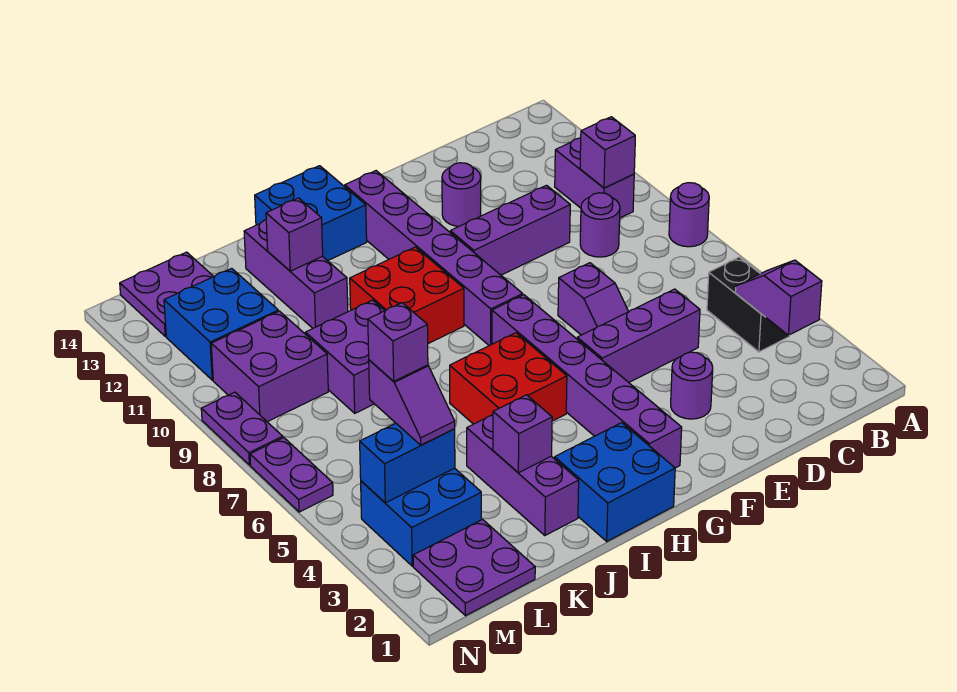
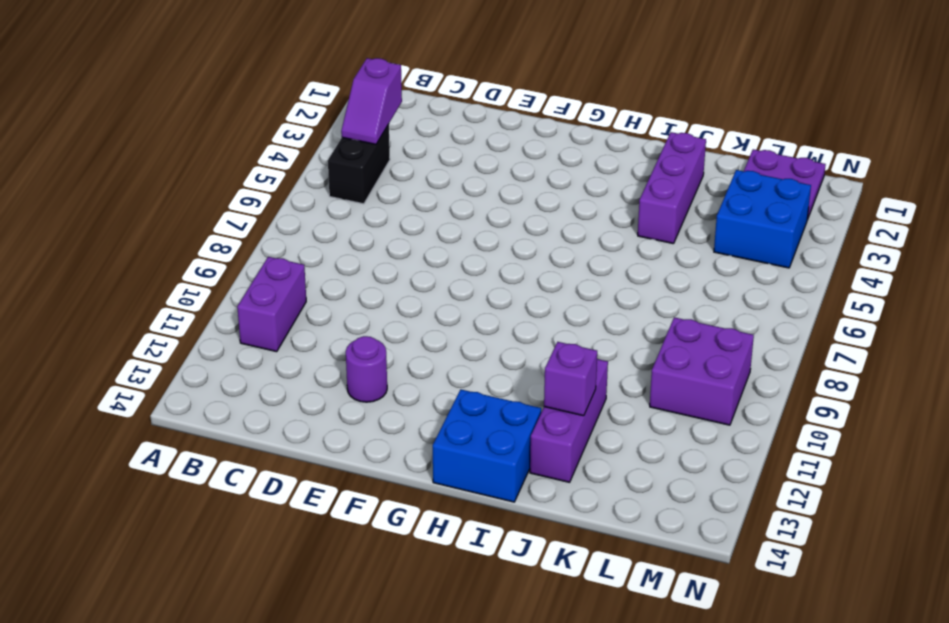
none -> purple 1x1 round brick [669,183,709,247]
none -> purple 1x1 round brick [580,193,620,257]
none -> purple 1x3 brick [577,289,700,382]
none -> purple 1x3 brick [450,185,570,275]

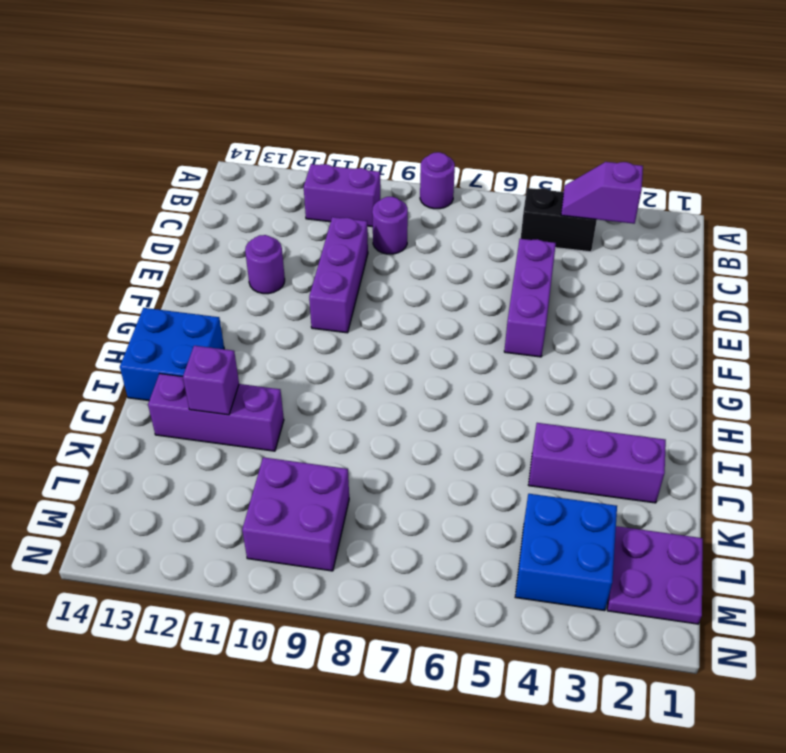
none -> purple 1x1 round brick [671,352,713,419]
none -> purple 1x2 slope [558,263,629,335]
none -> purple 1x6 brick [492,295,682,468]
none -> purple 1x6 brick [345,171,523,346]

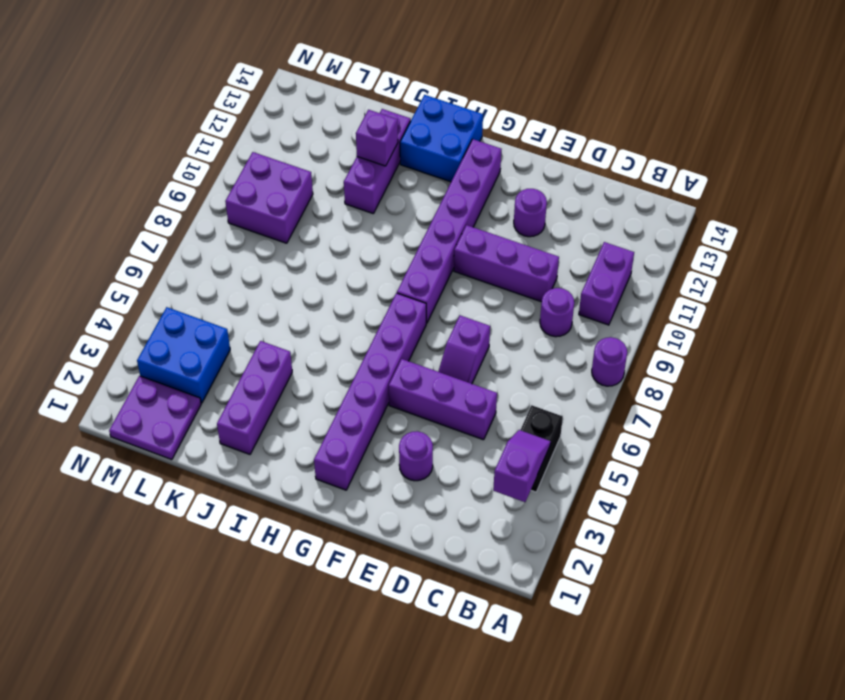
none -> blue 2x2 brick [555,423,675,541]
none -> red 2x2 brick [450,333,567,424]
none -> red 2x2 brick [350,247,464,344]
none -> purple 2x2 brick [305,300,384,413]

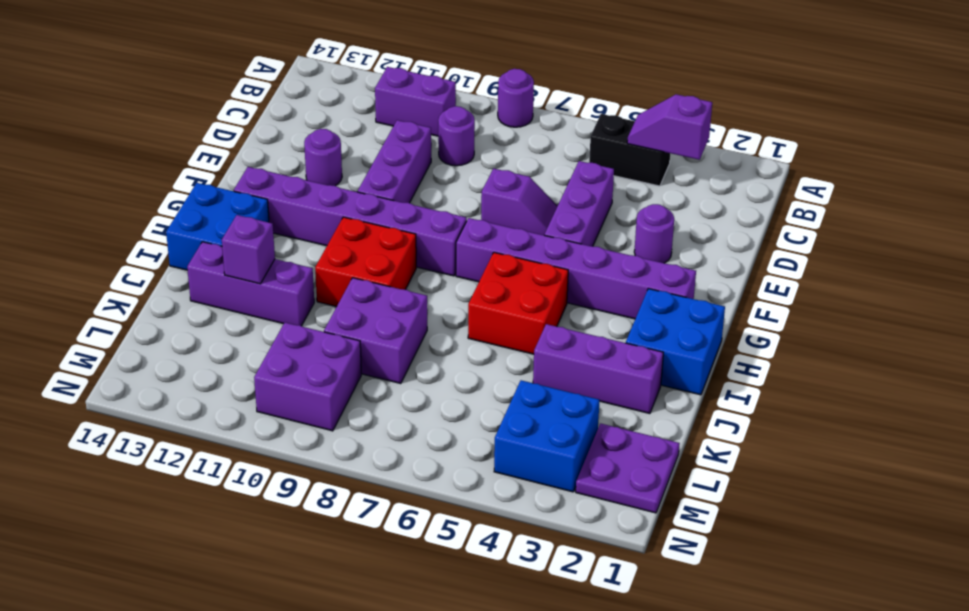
none -> blue 2x2 brick [164,268,278,380]
none -> purple 2x2 plate [120,252,214,336]
none -> purple 1x2 plate [250,438,333,512]
none -> purple 1x2 plate [201,392,283,465]

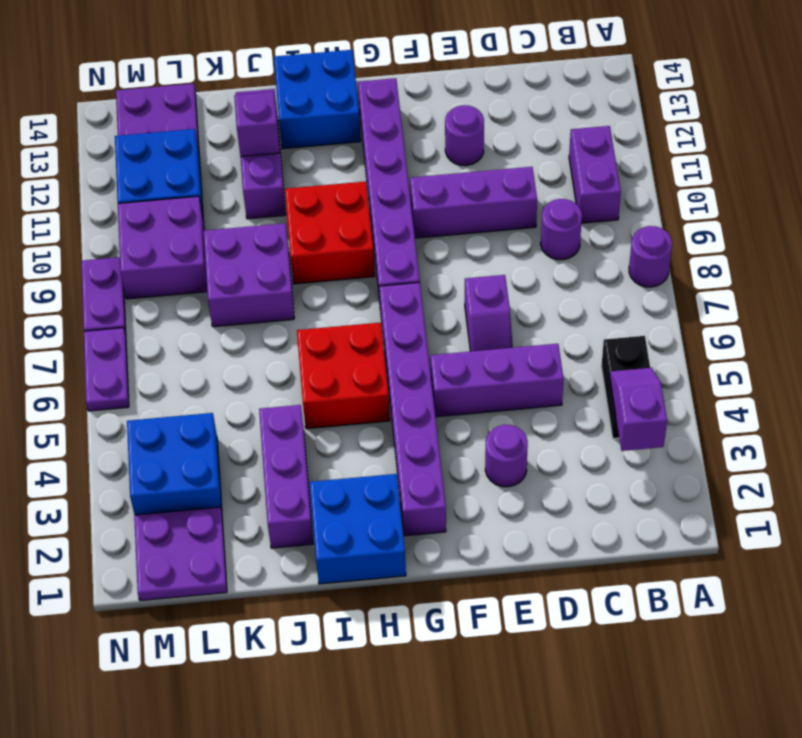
none -> purple 1x1 brick [580,117,635,188]
none -> purple 1x1 brick [493,395,552,473]
none -> blue 1x2 brick [360,423,455,503]
none -> purple 1x2 slope [369,360,455,445]

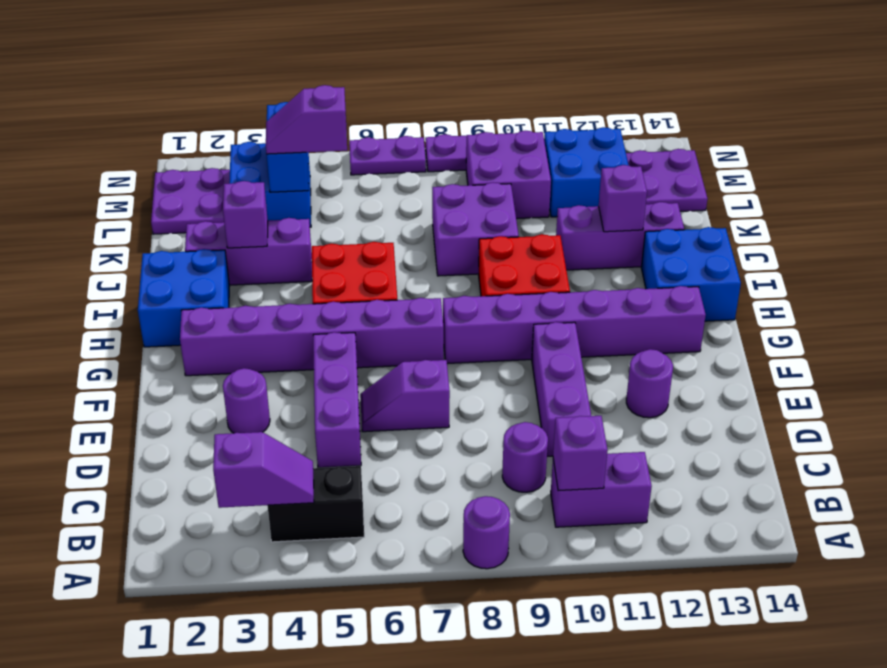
none -> purple 1x1 brick [368,303,428,381]

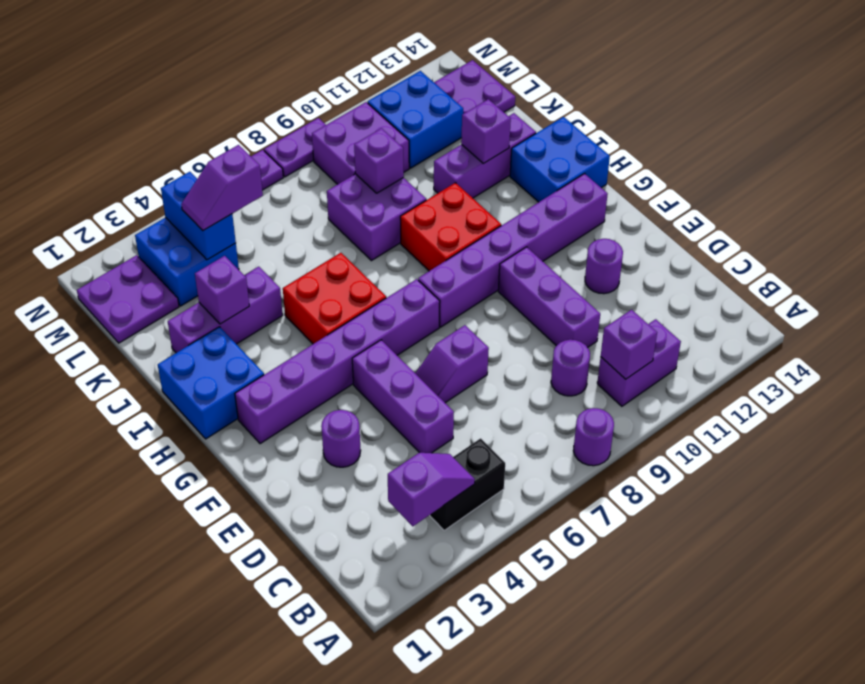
purple 1x1 brick [354,128,404,193] -> purple 1x1 brick moved to [368,303,428,381]

